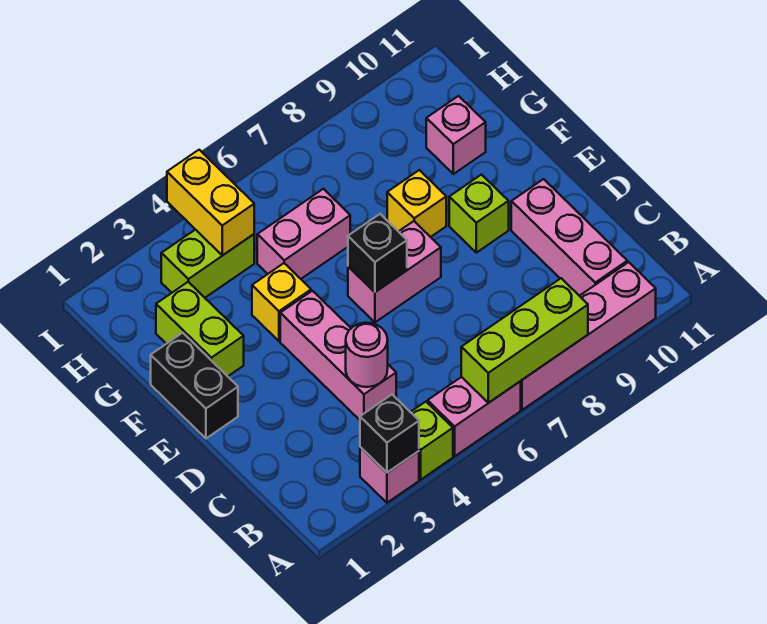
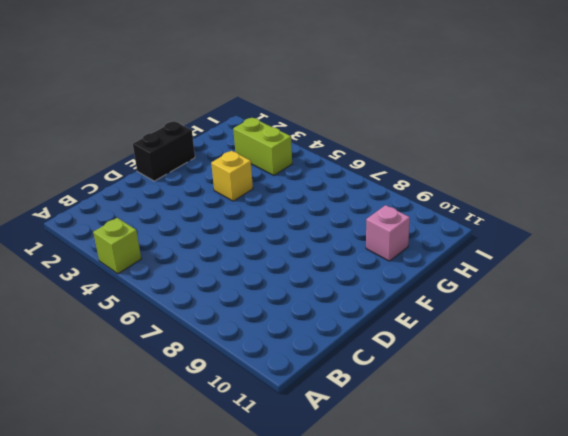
none -> pink 1x1 brick [360,447,419,503]
none -> pink 1x2 brick [428,377,521,456]
none -> pink 1x4 brick [520,262,656,410]

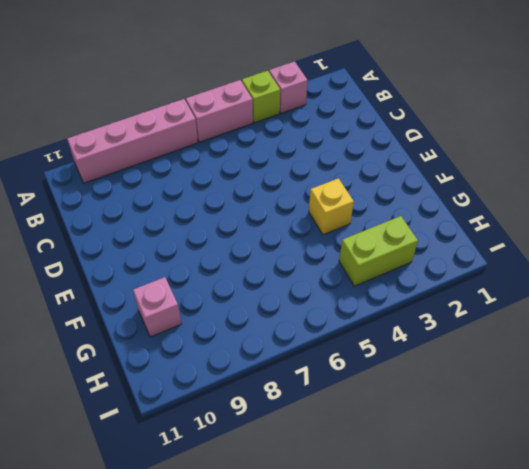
none -> pink 1x3 brick [511,179,627,296]
none -> pink 1x3 brick [280,291,396,420]
none -> black 1x2 brick [151,333,238,438]

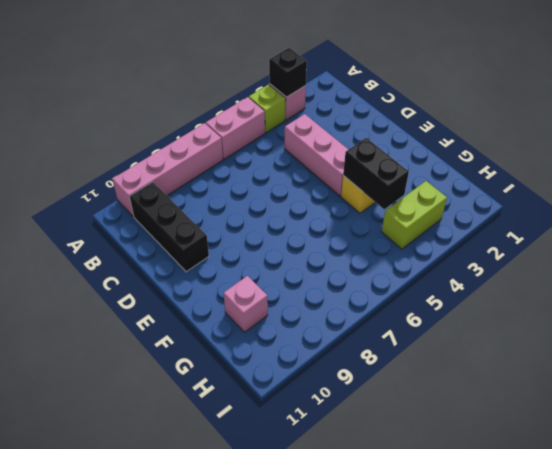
black 1x3 brick [130,182,209,272] -> pink 1x3 brick [511,179,627,296]
black 1x2 brick [343,138,409,209] -> black 1x2 brick moved to [151,333,238,438]
none -> pink 1x2 brick [348,221,441,322]
none -> lime 1x1 brick [449,175,509,253]
none -> lime 1x2 brick [156,282,244,376]

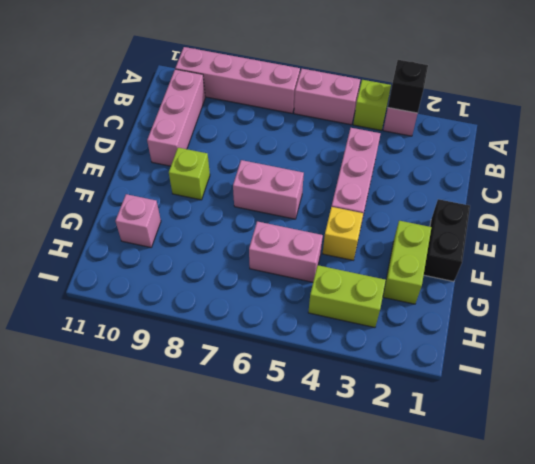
none -> yellow 1x1 brick [387,170,446,237]
none -> lime 1x3 brick [461,278,588,403]
none -> pink 1x1 round brick [346,323,388,387]

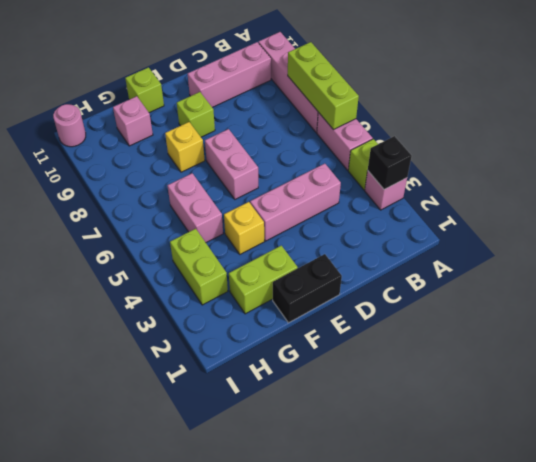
lime 1x1 brick [125,67,164,113] -> none
pink 1x1 round brick [53,104,86,147] -> pink 1x1 round brick moved to [346,323,388,387]
none -> black 1x1 brick [348,214,407,292]
none -> yellow 1x2 brick [167,150,254,255]

